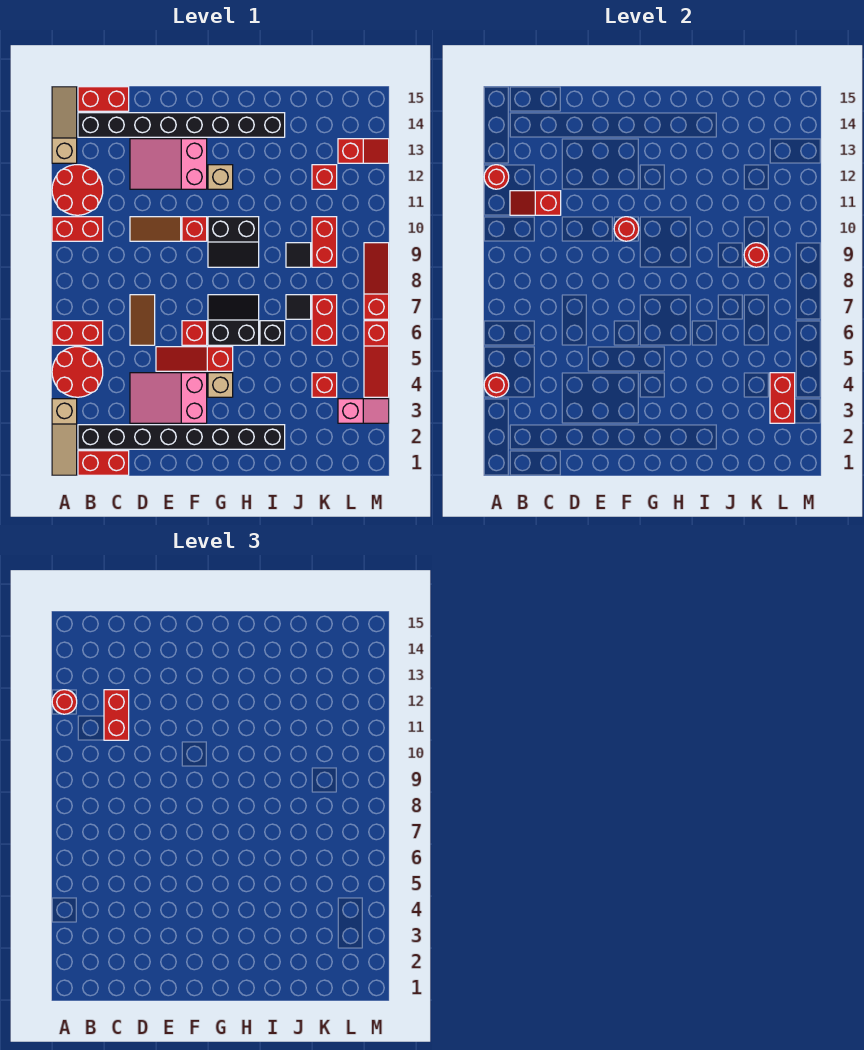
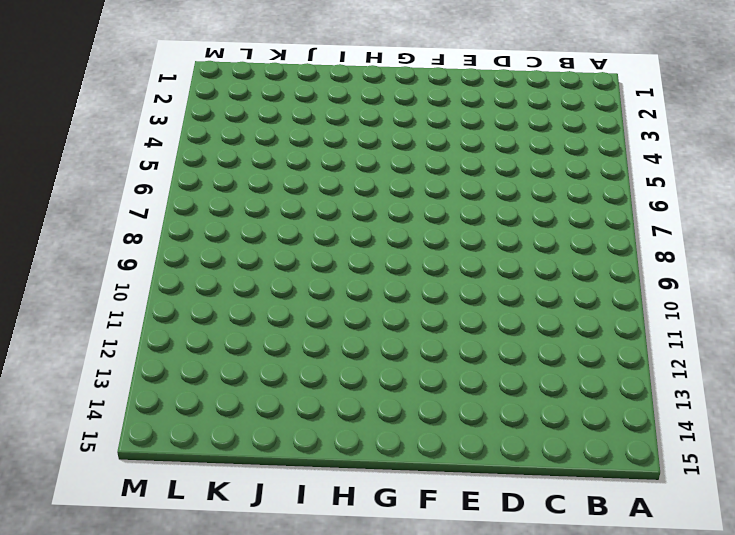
none -> tan 1x3 slope [52,399,77,475]
none -> red 2x2 round brick [52,347,103,397]
none -> red 1x2 brick [52,321,103,345]
none -> red 1x2 brick [52,217,103,241]

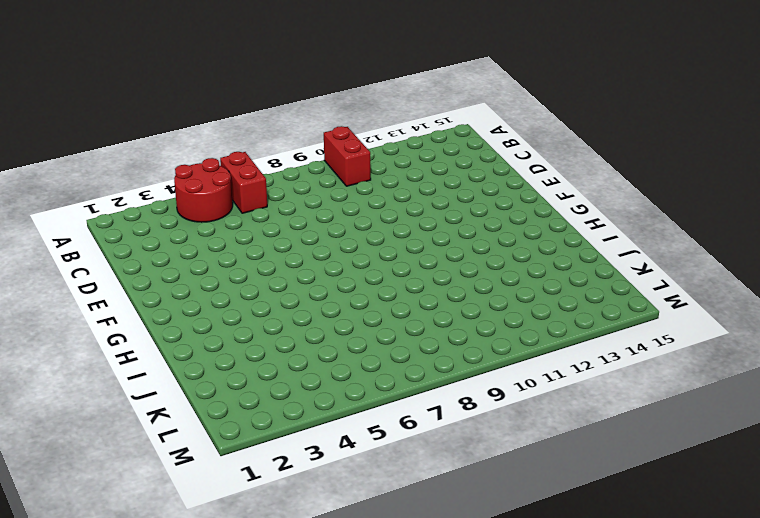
none -> tan 1x3 slope [52,399,77,475]
none -> red 2x2 round brick [52,165,103,215]
none -> tan 1x3 slope [52,87,77,163]
none -> red 1x2 brick [78,451,129,475]

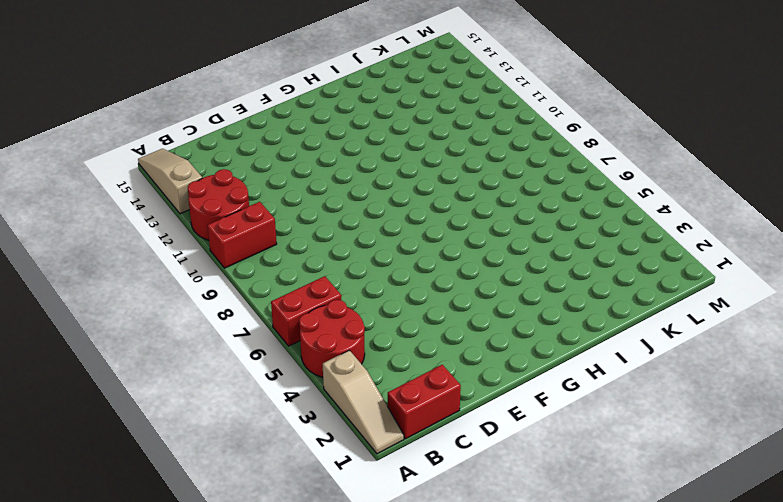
none -> black 1x8 brick [78,425,285,449]
none -> black 1x8 brick [78,113,285,137]
none -> red 1x2 brick [78,87,129,111]
none -> pink 2x3 slope [130,373,207,423]

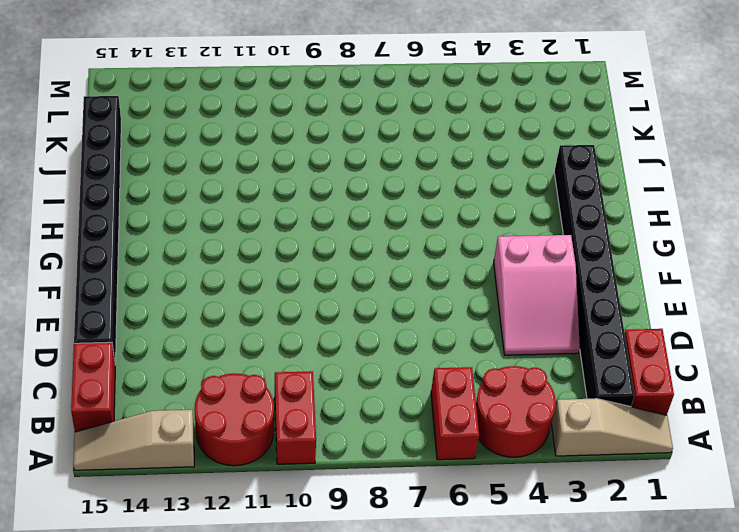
black 1x8 brick [74,96,121,365] -> black 1x8 brick moved to [78,113,285,137]
none -> brown 1x2 tile [130,295,155,345]
none -> brown 1x2 tile [130,217,181,241]
none -> pink 2x3 slope [130,139,207,189]
none -> red 1x3 slope [156,347,233,371]

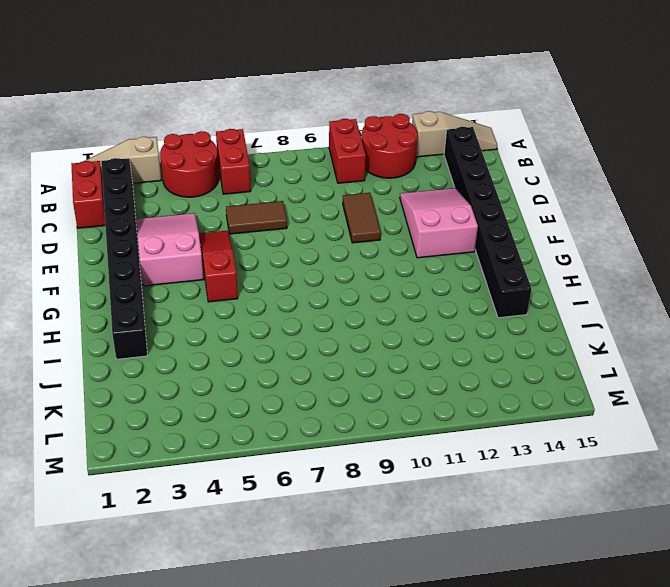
none -> red 1x2 brick [78,87,129,111]
none -> red 1x1 brick [182,321,207,345]
none -> red 1x1 brick [182,217,207,241]
none -> tan 1x1 brick [208,373,233,397]

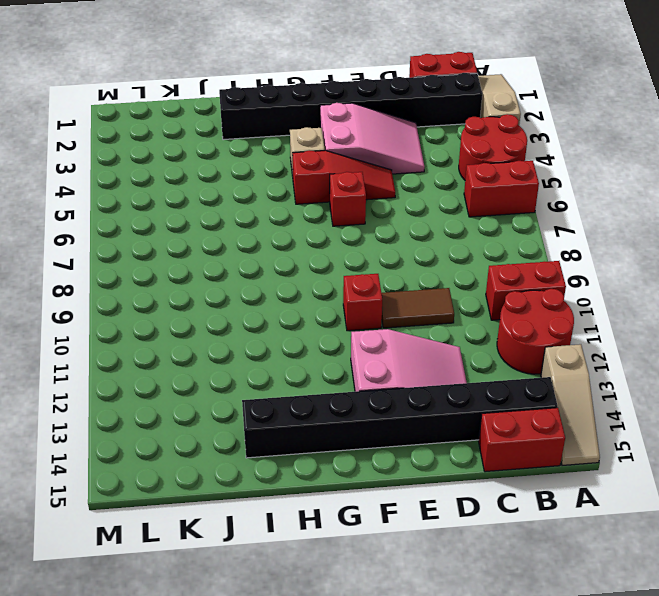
none -> brown 1x2 tile [130,295,155,345]
none -> black 2x2 slope [208,295,259,345]
none -> black 2x2 slope [208,217,259,267]
none -> tan 1x1 brick [208,165,233,189]

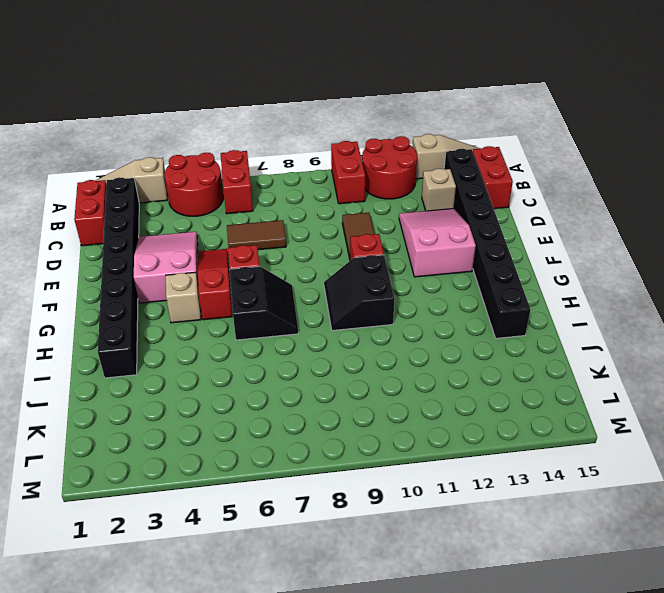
tan 1x1 brick [422,169,456,211] -> tan 1x1 brick moved to [208,165,233,189]
none -> black 1x1 brick [260,321,285,345]
none -> black 1x1 tile [286,295,311,319]
none -> black 1x1 tile [286,243,311,267]
none -> red 1x1 brick [312,373,337,397]

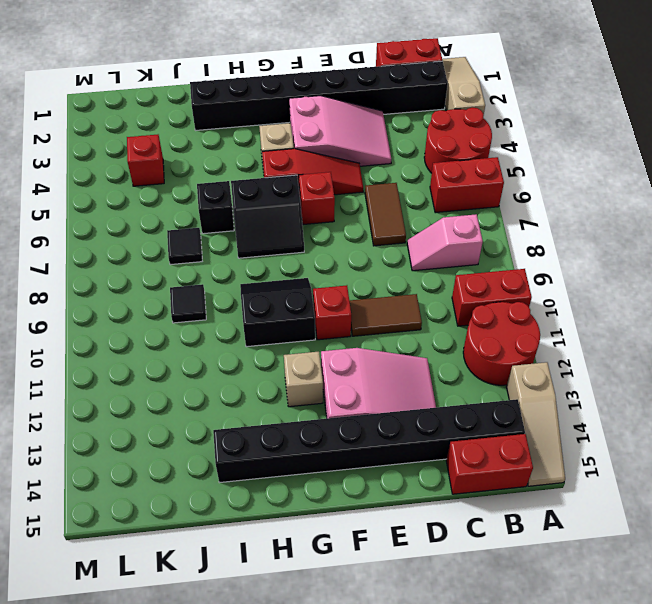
pink 1x2 slope [407,214,483,271] -> pink 1x2 slope moved to [338,399,389,423]
none -> red 1x2 brick [312,295,337,345]
none -> red 1x2 brick [312,217,337,267]
none -> red 1x1 brick [312,165,337,189]
none -> red 1x2 slope [338,139,389,163]

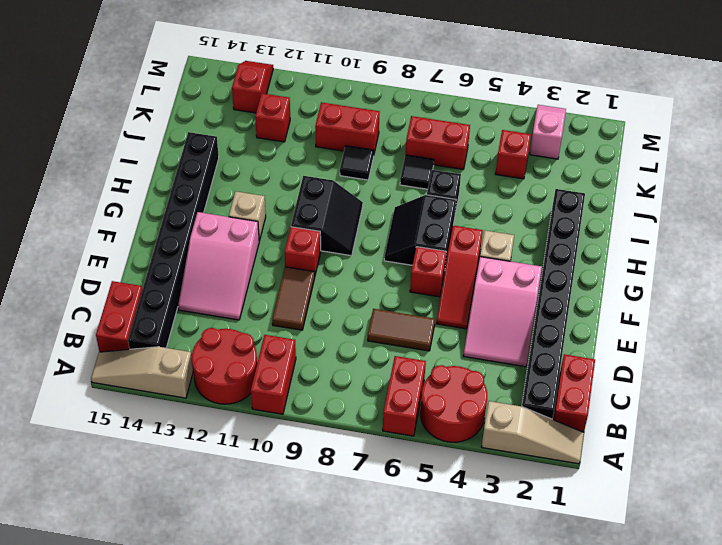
none -> red 1x3 slope [364,321,389,397]
none -> red 1x3 slope [364,243,389,319]
none -> red 1x1 round brick [484,373,509,397]
none -> red 1x1 round brick [484,165,509,189]

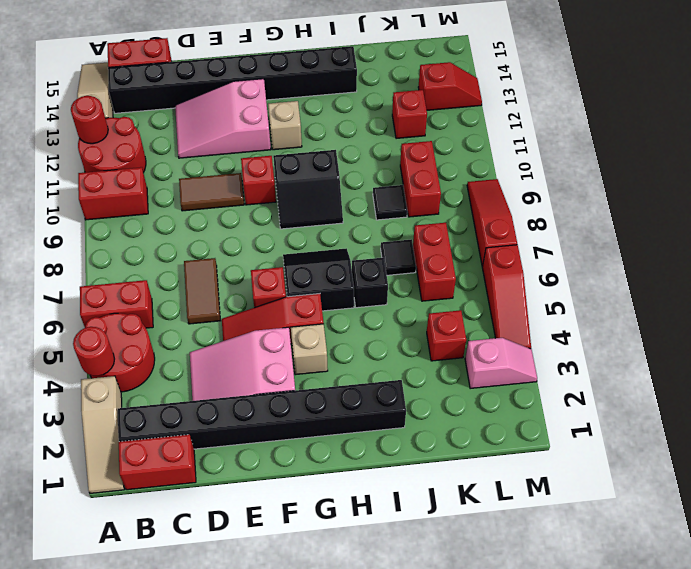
none -> red 1x2 slope [510,191,561,215]
none -> red 1x1 round brick [614,217,639,241]
none -> red 1x1 round brick [744,243,769,267]
none -> red 1x2 brick [770,373,795,423]

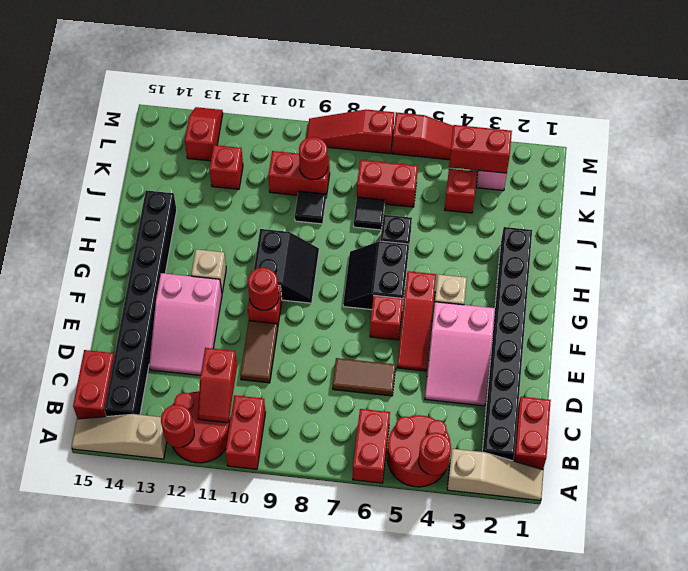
none -> red 1x1 round brick [52,690,77,714]
none -> red 1x2 brick [104,690,129,740]

